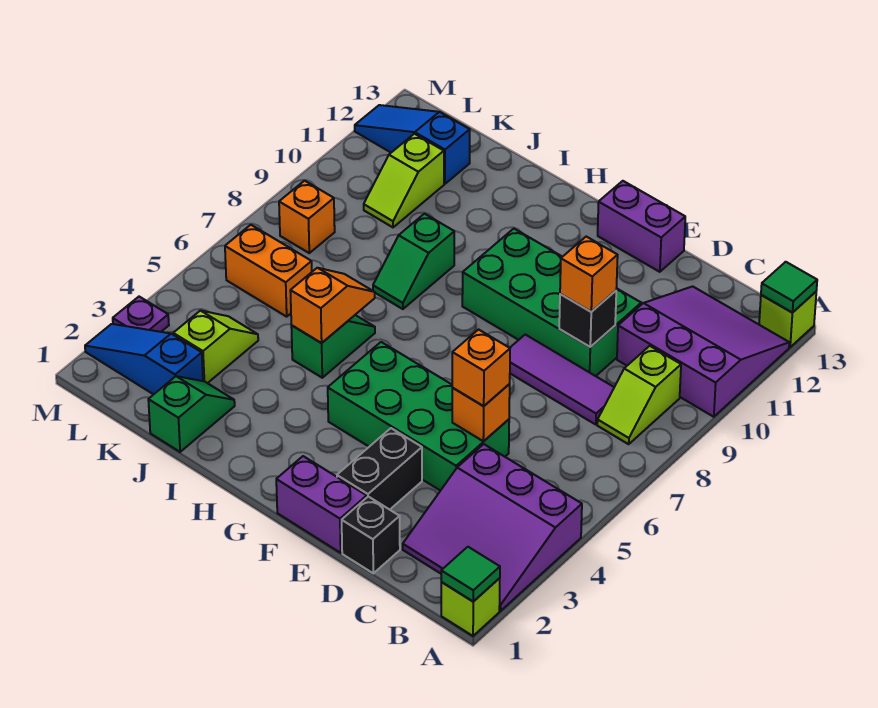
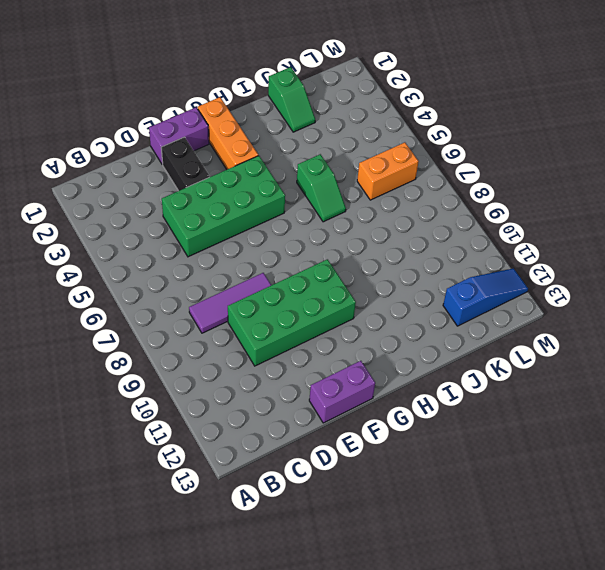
orange 1x3 brick [198,97,258,169] -> none
none -> lime 1x1 brick [441,578,500,636]
none -> purple 3x3 slope [403,444,582,611]
none -> purple 3x3 slope [617,286,789,417]

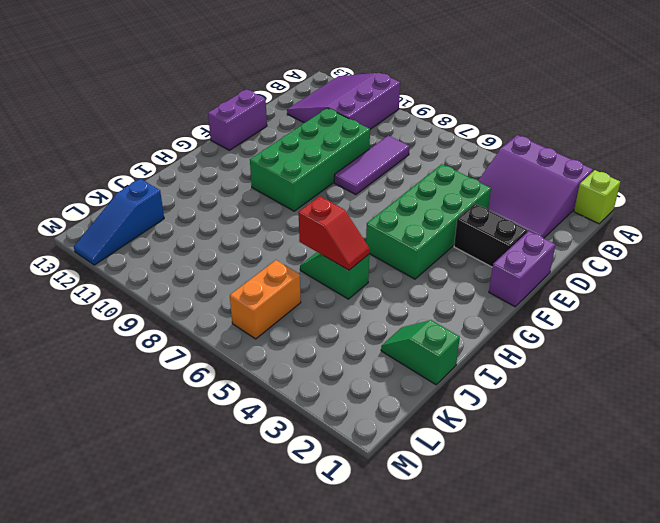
purple 3x3 slope [478,135,593,238] -> purple 3x3 slope turned to [403,444,582,611]
red 1x2 slope [299,196,370,270] -> orange 1x2 slope [290,268,375,343]
none -> lime 1x1 brick [759,292,816,347]
none -> lime 1x2 slope [597,346,681,444]
none -> black 1x1 brick [342,497,400,573]

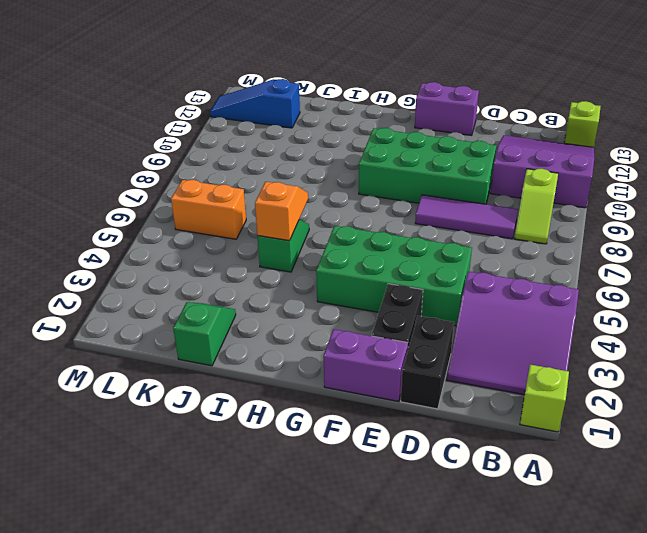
black 1x2 brick [401,316,454,409] -> black 1x1 brick [342,497,400,573]
none -> green 1x2 slope [373,214,454,309]
none -> blue 1x3 slope [85,324,203,394]
none -> lime 1x2 slope [173,311,258,383]

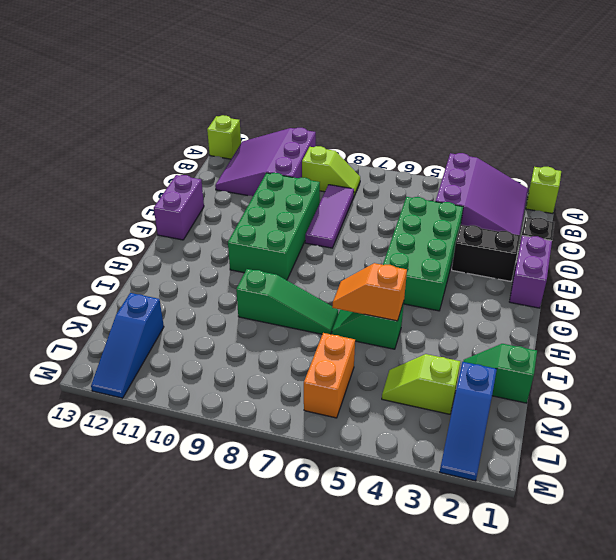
green 1x3 slope [236,269,338,334] -> green 1x2 slope [373,214,454,309]
none -> lime 1x2 slope [364,134,444,227]
none -> orange 1x1 brick [279,181,335,253]
none -> purple 1x1 plate [113,297,169,332]

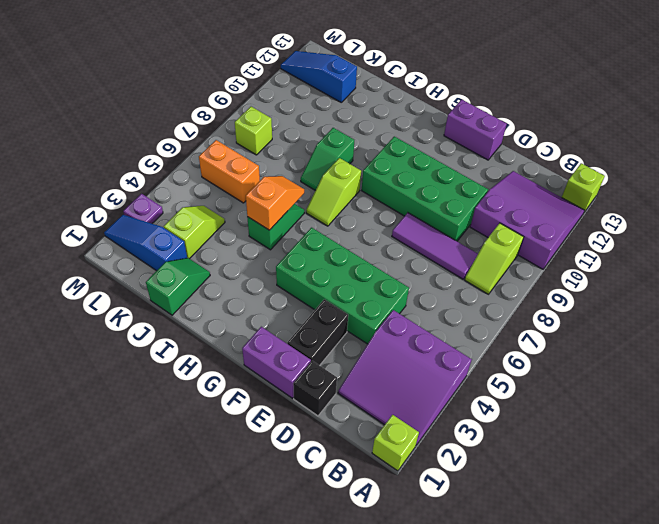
lime 1x2 slope [306,158,361,226] -> lime 1x2 slope moved to [364,134,444,227]
lime 1x1 brick [235,107,272,155] -> orange 1x1 brick [279,181,335,253]
none -> green 1x1 tile [441,547,500,602]
none -> green 1x1 tile [761,262,817,312]
none -> orange 1x1 brick [452,384,510,441]

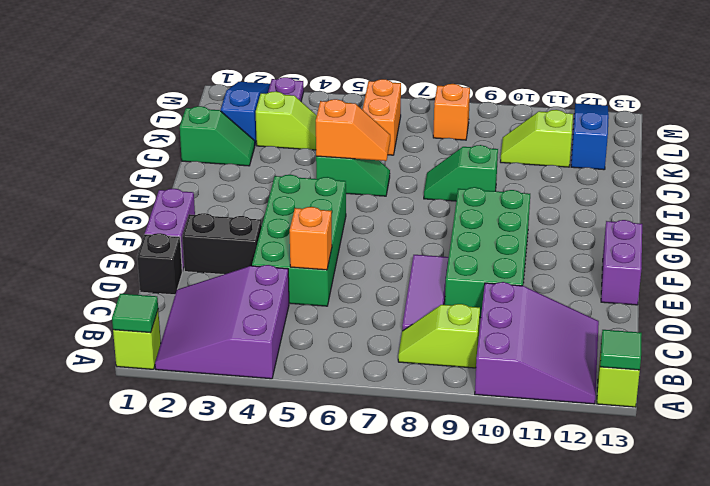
none -> black 1x1 brick [559,291,616,347]
none -> orange 1x1 brick [452,330,510,406]
none -> orange 1x1 brick [560,237,618,312]

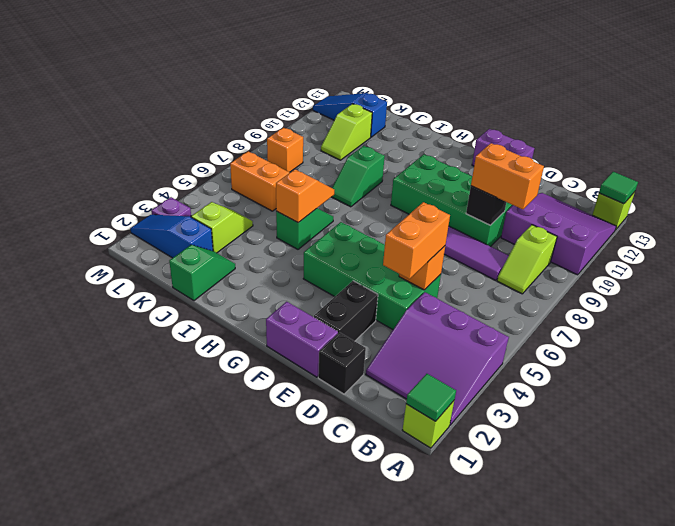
orange 1x2 brick [471,143,544,209] -> orange 1x1 brick [560,237,618,312]
orange 1x2 brick [383,202,450,279] -> orange 1x1 brick [452,330,510,406]

